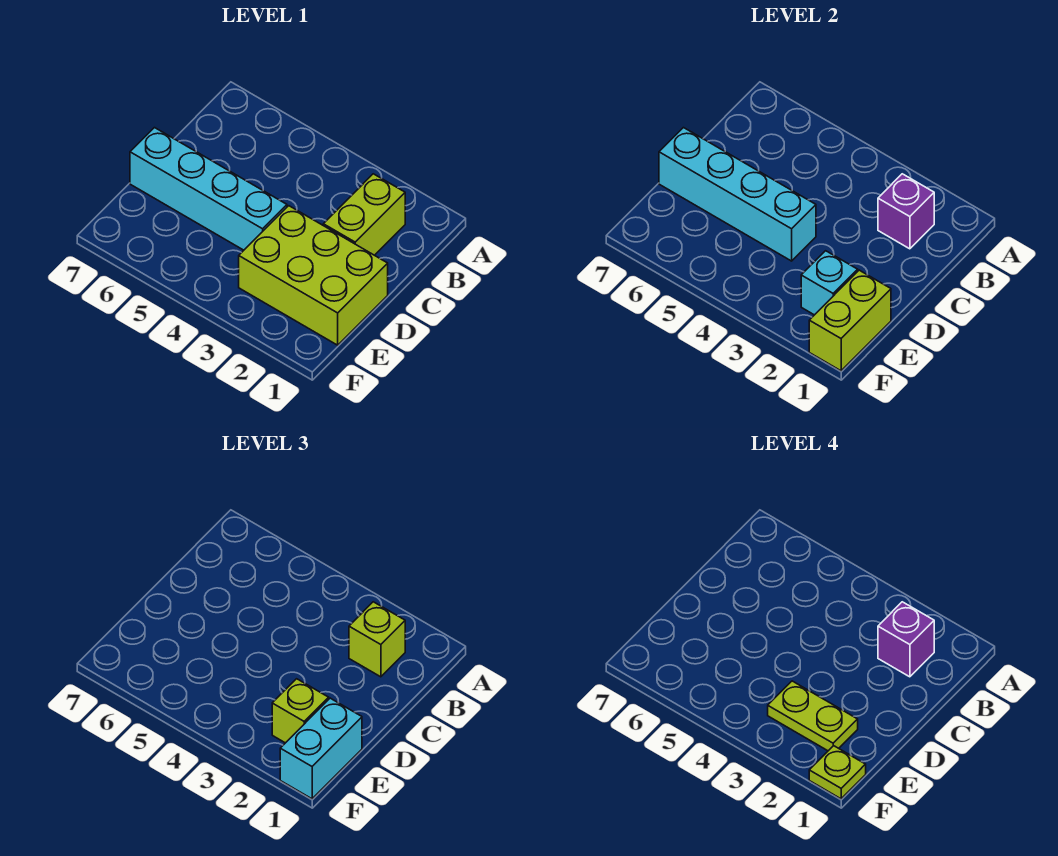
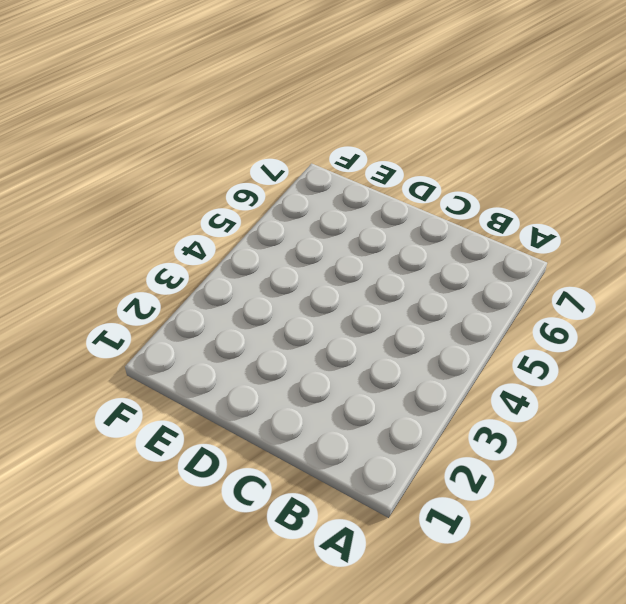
none -> lime 1x2 brick [323,174,405,255]
none -> lime 2x3 brick [239,206,388,345]
none -> cyan 1x4 brick [130,128,287,250]

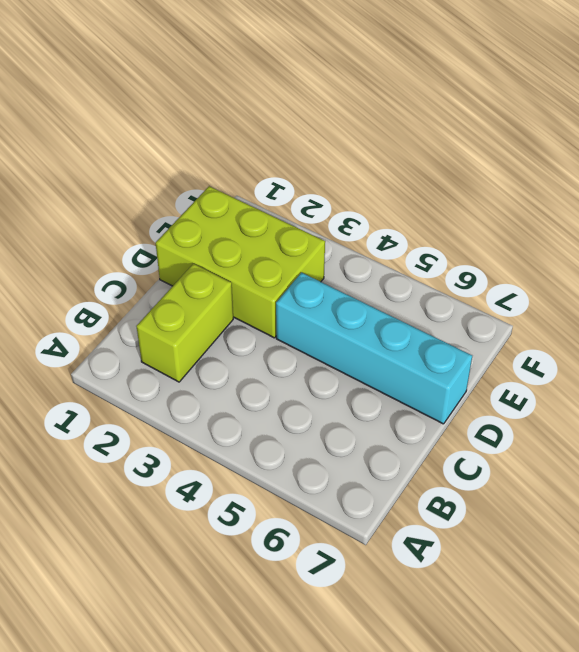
none -> purple 1x1 brick [878,174,934,249]
none -> cyan 1x4 brick [659,128,816,261]
none -> lime 1x2 brick [809,270,891,371]

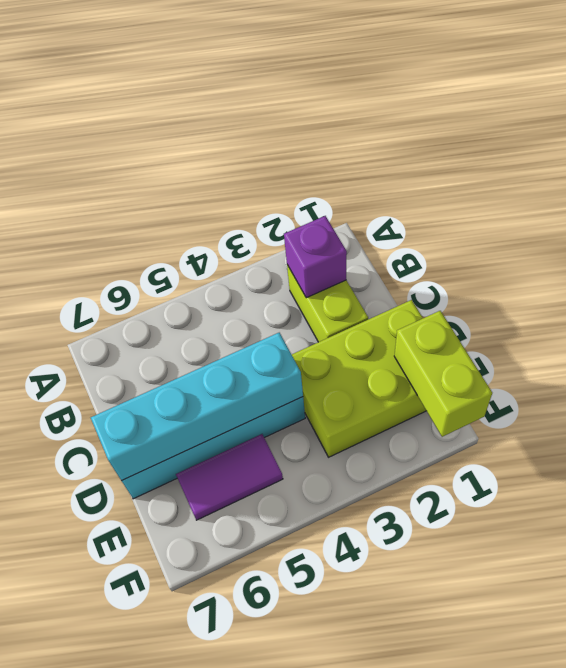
purple 1x2 tile [176,434,283,520] -> none
none -> cyan 1x1 brick [801,251,858,315]
none -> lime 1x1 brick [349,602,405,677]
none -> cyan 1x2 brick [280,698,362,799]

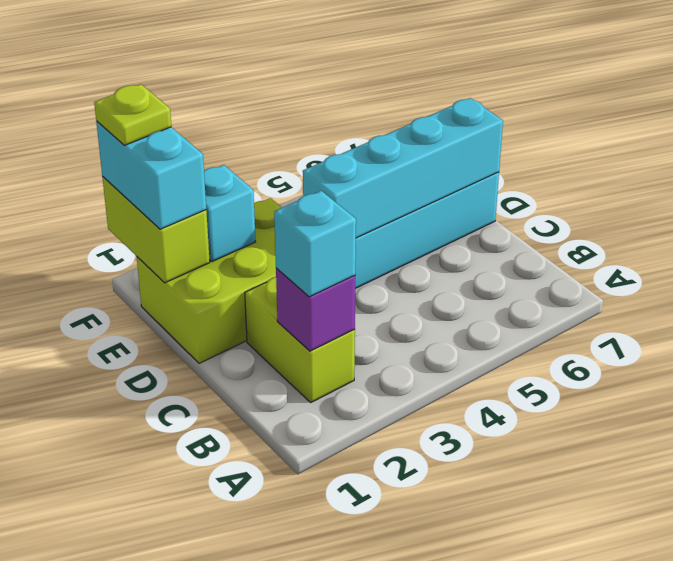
cyan 1x1 brick [274,191,356,297] -> lime 1x1 brick [349,602,405,677]
none -> lime 1x1 brick [272,679,329,743]
none -> purple 1x1 brick [878,602,934,677]
none -> lime 1x2 plate [768,681,858,751]

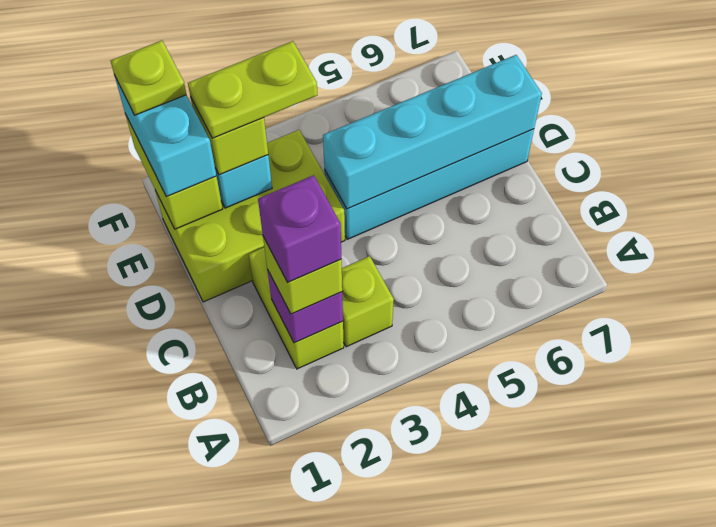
lime 1x1 brick [342,256,394,347] -> none

